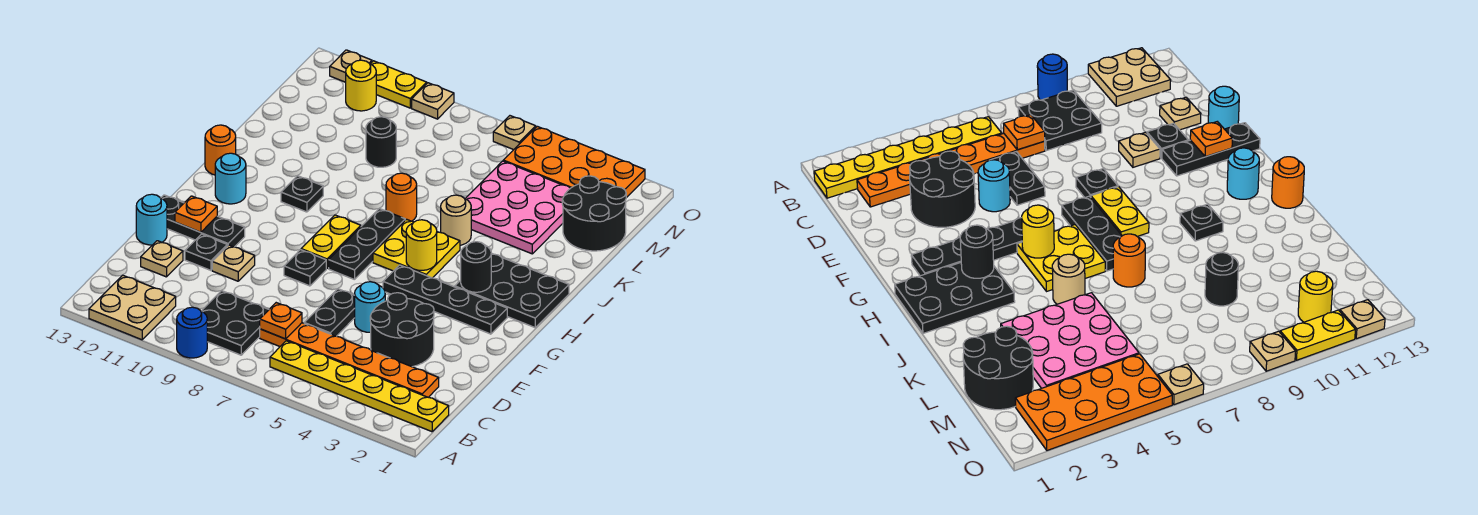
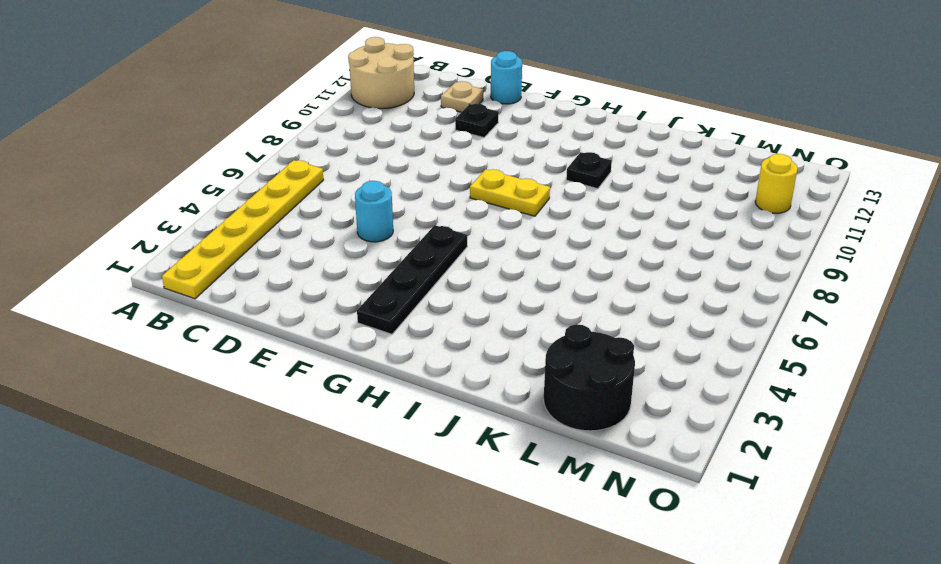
tan 2x2 round brick [348,37,414,109] -> tan 2x2 plate [89,275,176,340]
none -> blue 1x1 round brick [177,307,207,358]
none -> black 2x2 plate [202,291,269,355]
none -> orange 1x6 plate [260,323,439,397]
none -> black 2x2 round brick [370,293,434,367]

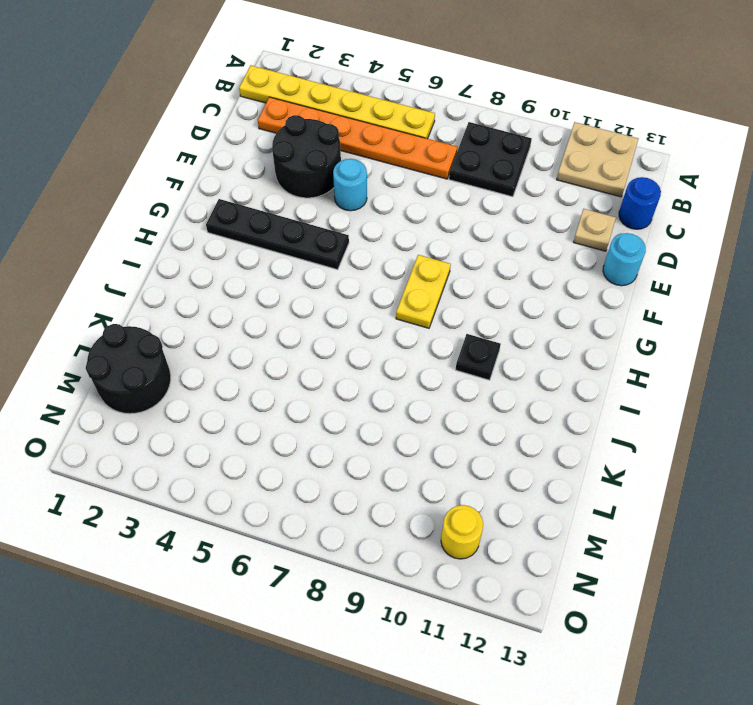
blue 1x1 round brick [619,177,661,229] -> blue 1x1 round brick moved to [177,307,207,358]
none -> black 1x2 plate [304,289,355,336]
none -> tan 1x1 plate [212,245,255,281]
none -> black 1x1 plate [185,234,227,270]
none -> black 1x1 plate [284,250,326,286]

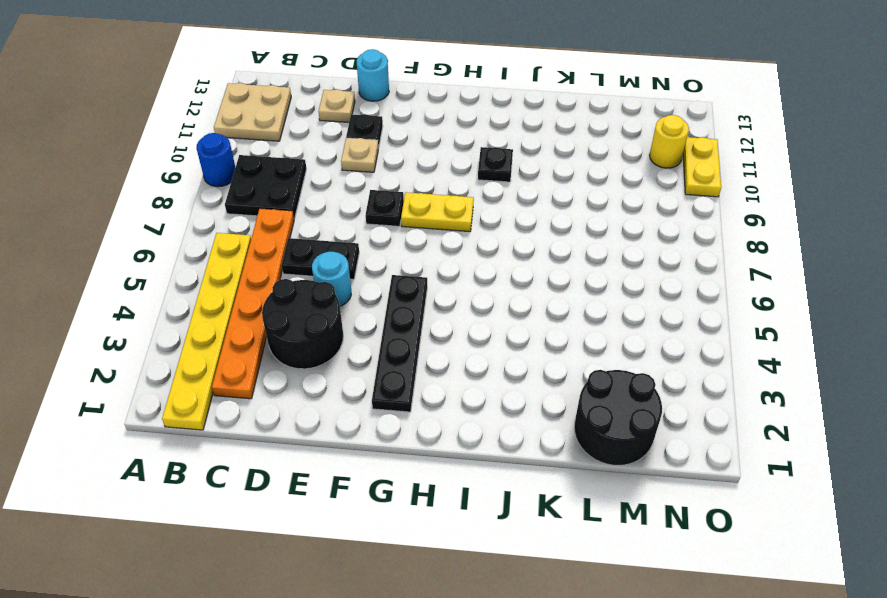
none -> black 1x3 plate [161,195,245,247]
none -> black 1x3 plate [329,209,405,280]
none -> black 2x3 plate [455,253,569,328]
none -> yellow 2x2 plate [373,219,460,278]

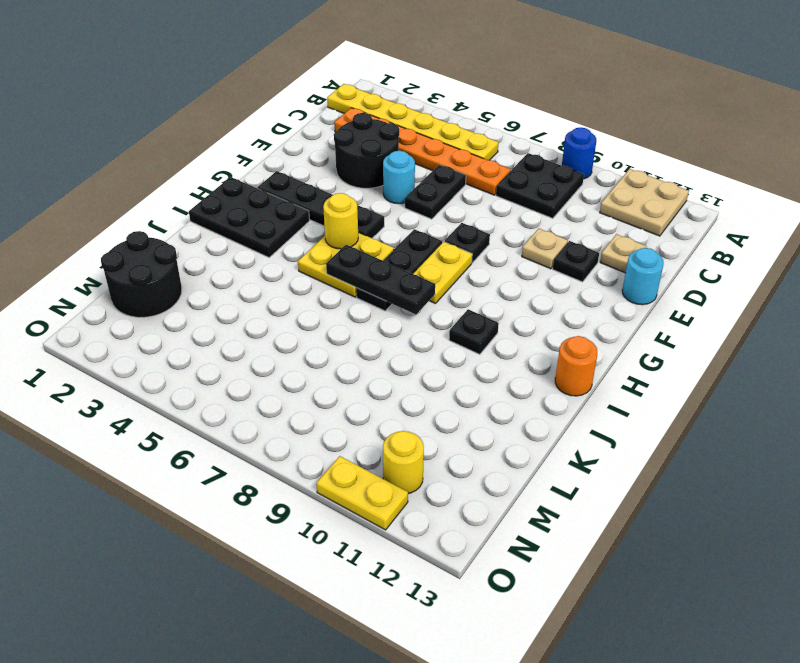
black 1x3 plate [326,245,435,314] -> black 1x3 plate moved to [161,195,245,247]
none -> cyan 1x1 round brick [215,153,246,204]
none -> tan 1x1 round brick [441,195,471,245]
none -> orange 1x1 round brick [386,173,417,221]
none -> pink 3x3 plate [465,161,570,254]

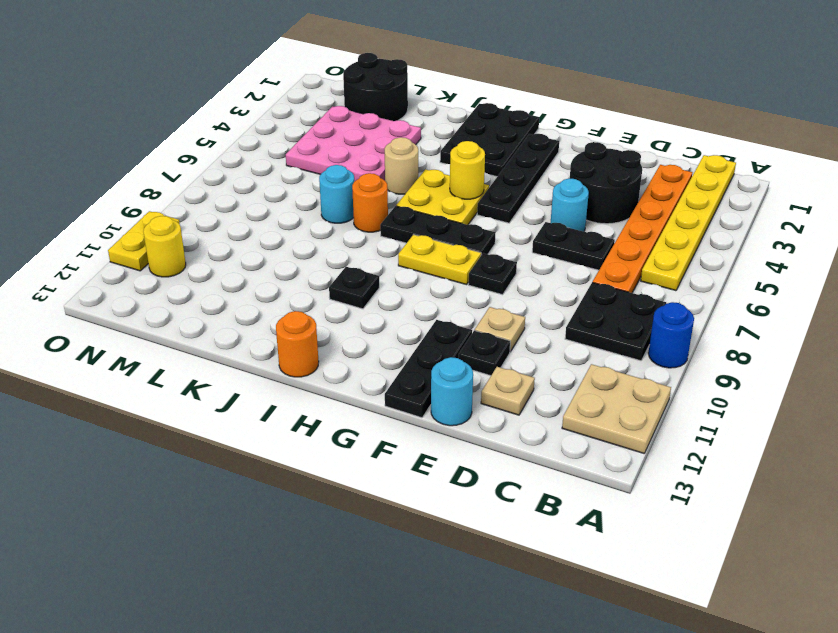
cyan 1x1 round brick [319,165,354,223] -> cyan 1x1 round brick moved to [215,153,246,204]
none -> black 1x1 round brick [366,117,396,167]
none -> orange 2x4 plate [503,126,645,198]
none -> tan 1x1 plate [493,116,536,150]
none -> tan 1x1 plate [412,83,454,119]

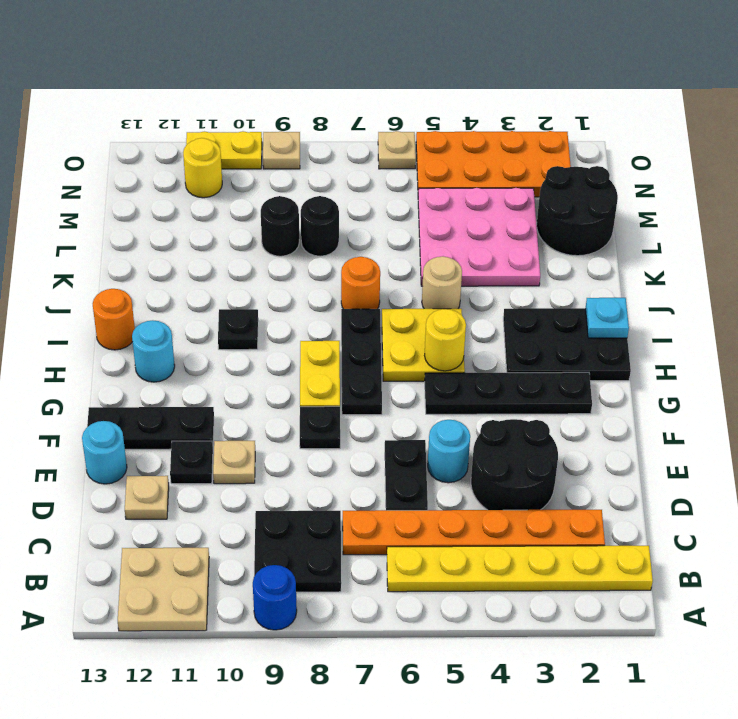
cyan 1x1 plate [586,297,629,338] -> none
black 1x1 round brick [301,196,339,256] -> black 1x1 round brick moved to [461,242,491,292]
none -> tan 1x1 plate [330,50,372,82]
none -> orange 1x1 plate [260,303,302,339]
none -> orange 1x1 plate [175,196,217,232]

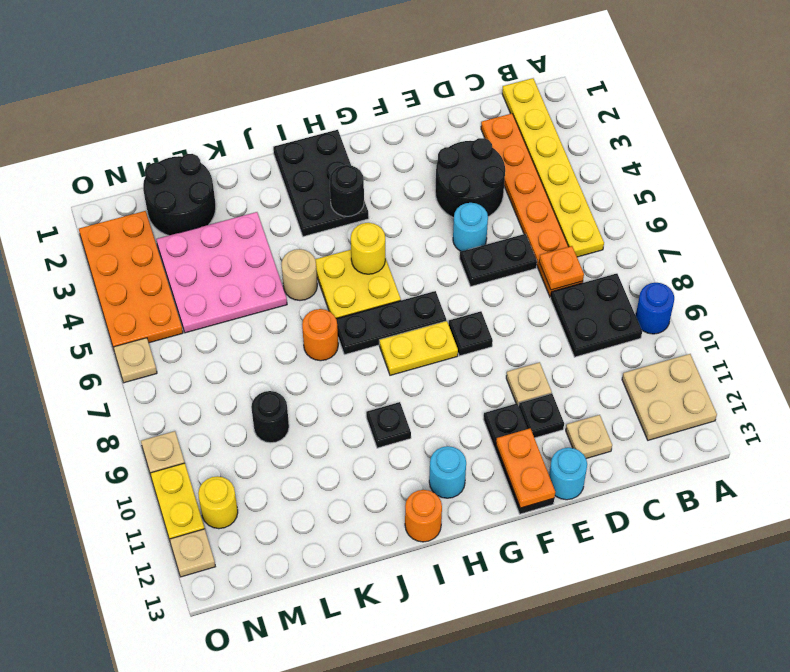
orange 1x2 plate [496,429,555,508] -> orange 1x1 plate [175,196,217,232]
none -> black 1x4 plate [383,265,507,334]

